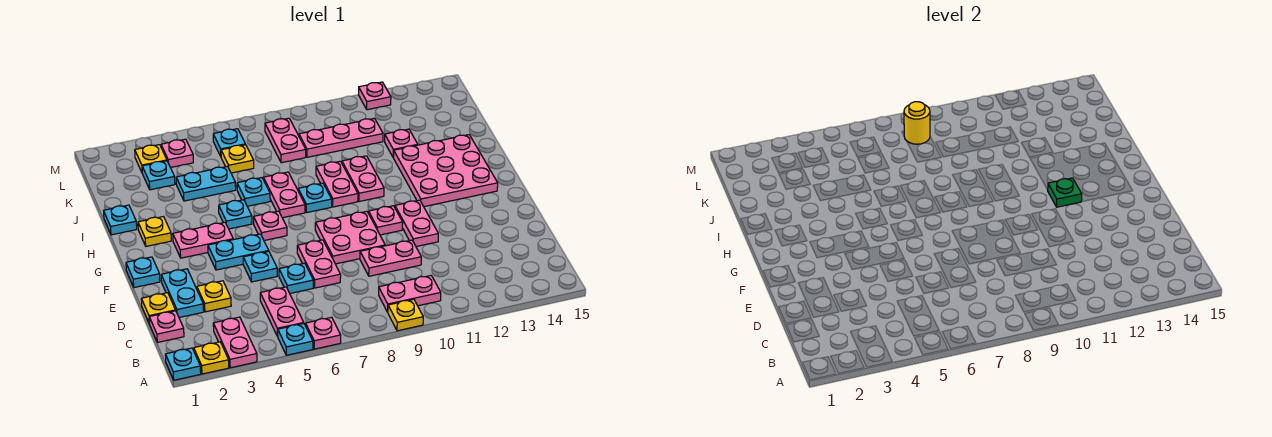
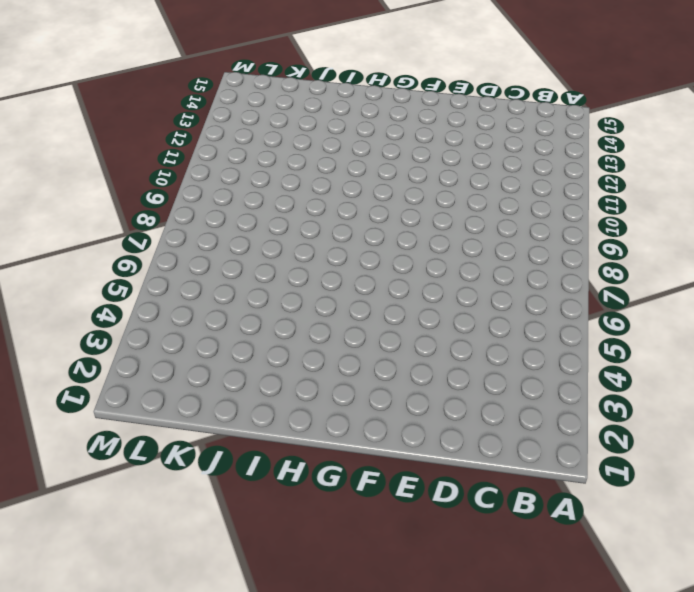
none -> cyan 1x1 plate [165,348,201,380]
none -> yellow 1x1 plate [194,342,229,374]
none -> pink 1x2 plate [213,317,257,368]
none -> cyan 1x1 plate [278,324,313,355]

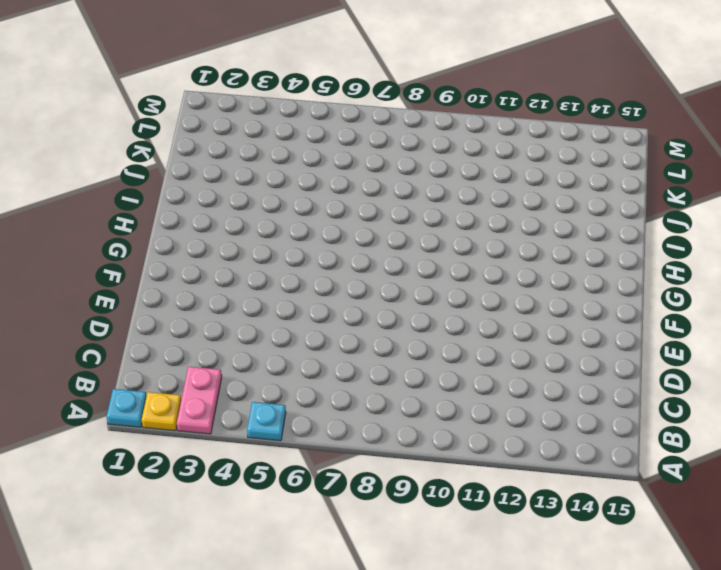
none -> pink 1x1 plate [306,317,341,349]
none -> yellow 1x1 plate [388,299,423,331]
none -> pink 1x2 plate [260,287,304,336]
none -> pink 1x2 plate [379,276,441,312]

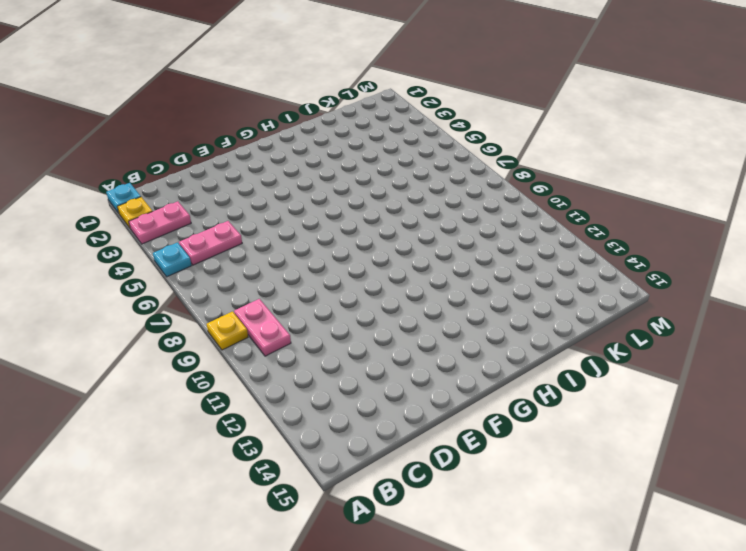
none -> pink 1x1 plate [306,317,341,349]
none -> pink 1x1 plate [149,311,184,342]
none -> yellow 1x1 plate [141,293,176,324]
none -> cyan 1x2 plate [161,269,204,317]

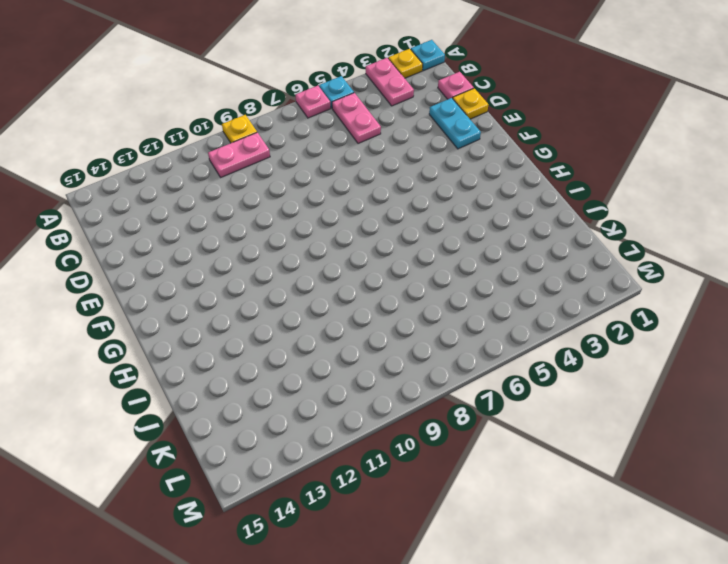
none -> yellow 1x1 plate [197,281,231,312]
none -> cyan 1x1 plate [279,263,313,293]
none -> pink 1x2 plate [297,240,341,288]
none -> pink 1x2 plate [360,240,421,276]

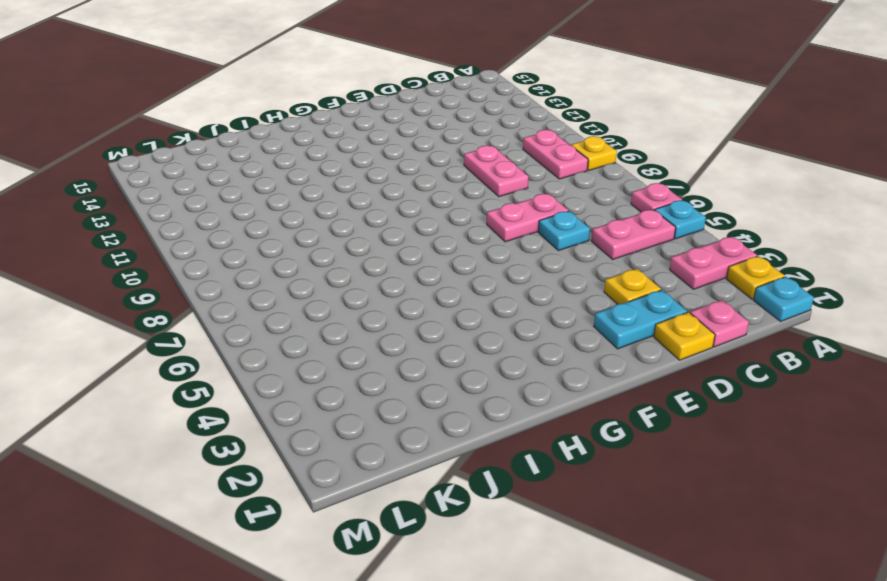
none -> cyan 1x1 plate [243,251,277,282]
none -> pink 2x2 plate [315,211,385,264]
none -> pink 1x2 plate [395,200,438,247]
none -> cyan 1x1 plate [126,257,160,288]

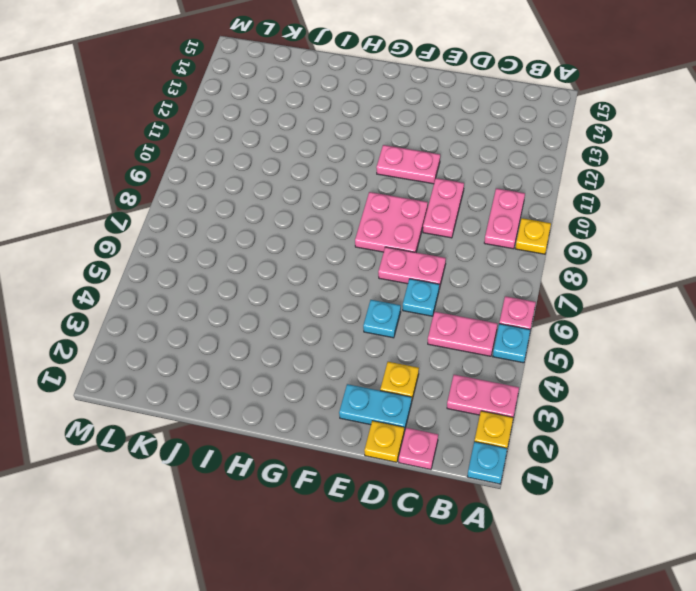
none -> cyan 1x1 plate [126,257,160,288]
none -> cyan 1x2 plate [208,234,269,270]
none -> pink 1x1 plate [369,206,403,235]
none -> pink 1x2 plate [173,223,233,258]

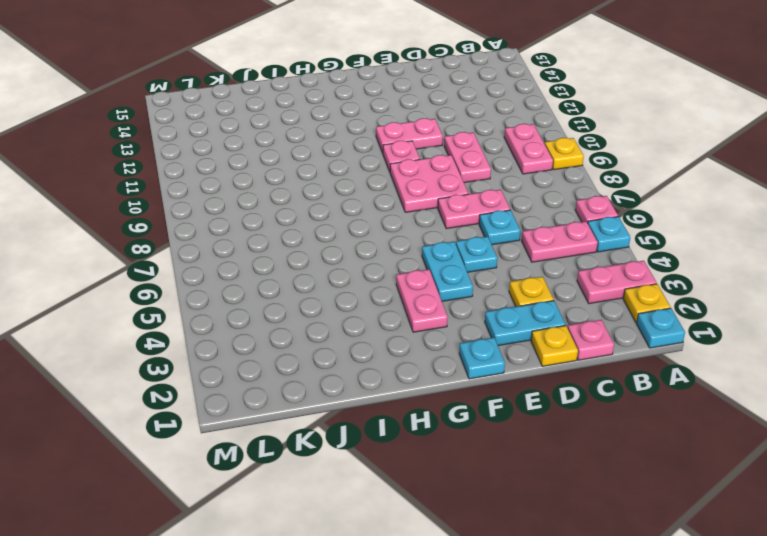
none -> pink 1x1 plate [254,211,287,240]
none -> pink 3x3 plate [394,135,498,207]
none -> yellow 1x1 plate [138,217,171,246]
none -> cyan 1x1 plate [219,200,252,229]

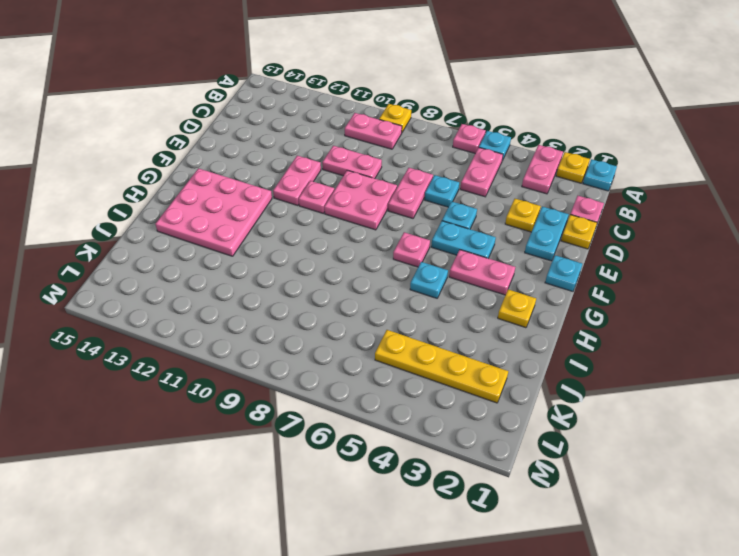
yellow 1x4 plate [375,330,508,403] -> cyan 1x1 plate [142,161,175,190]
none -> pink 1x2 plate [263,172,305,218]
none -> cyan 1x1 plate [298,183,332,213]
none -> pink 1x2 plate [316,161,358,207]
none -> pink 1x2 plate [342,156,384,202]

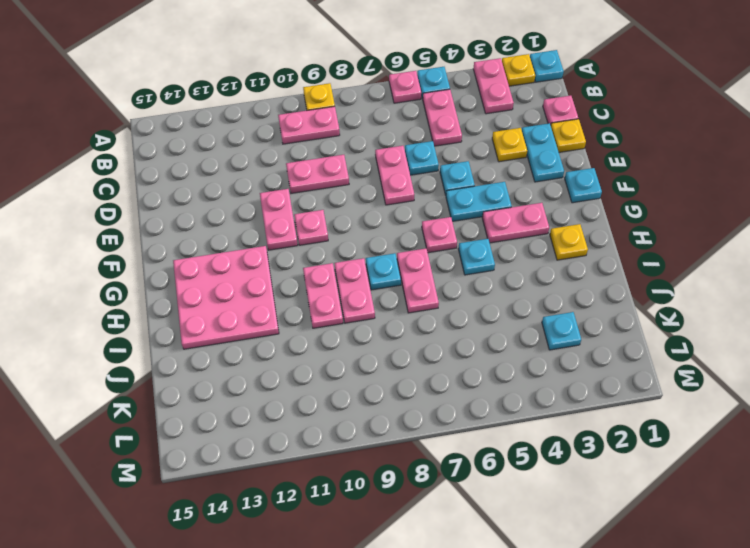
none -> pink 2x2 plate [315,211,385,264]
none -> cyan 1x1 plate [104,205,137,235]
none -> cyan 1x1 plate [237,178,270,206]
none -> cyan 1x2 plate [176,166,236,201]

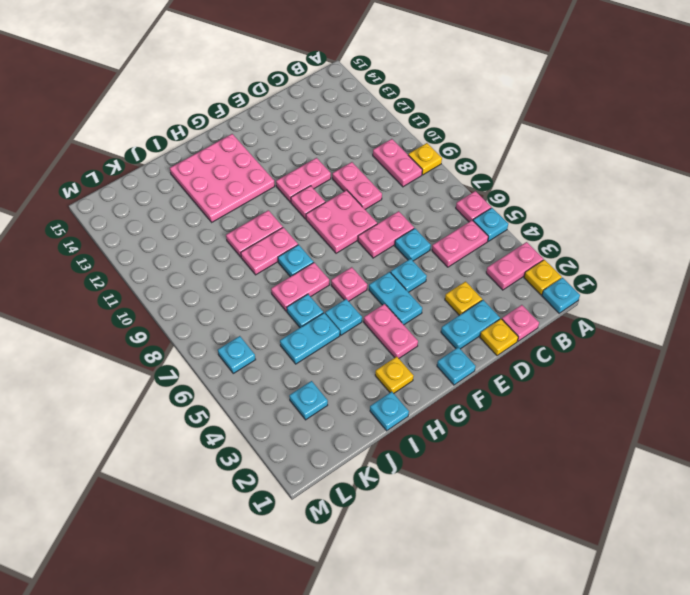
cyan 1x2 plate [280,313,340,364] -> cyan 1x2 plate turned to [176,166,236,201]
none -> pink 1x1 plate [385,129,418,158]
none -> yellow 1x1 plate [221,145,254,173]
none -> pink 1x2 plate [265,118,306,163]
none -> pink 1x3 plate [299,118,383,157]

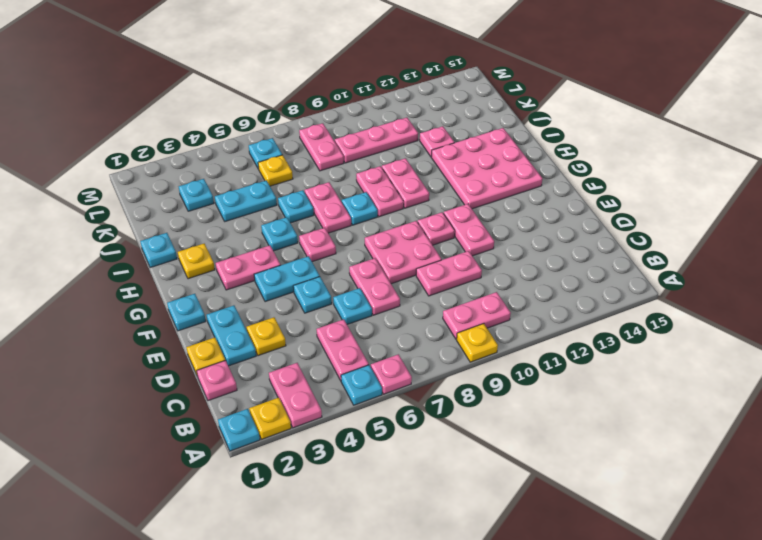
none -> yellow 1x1 plate [135,145,167,172]
none -> pink 1x1 plate [161,139,193,167]
none -> pink 1x1 plate [359,82,391,110]
none -> green 1x1 plate [1048,178,1082,207]

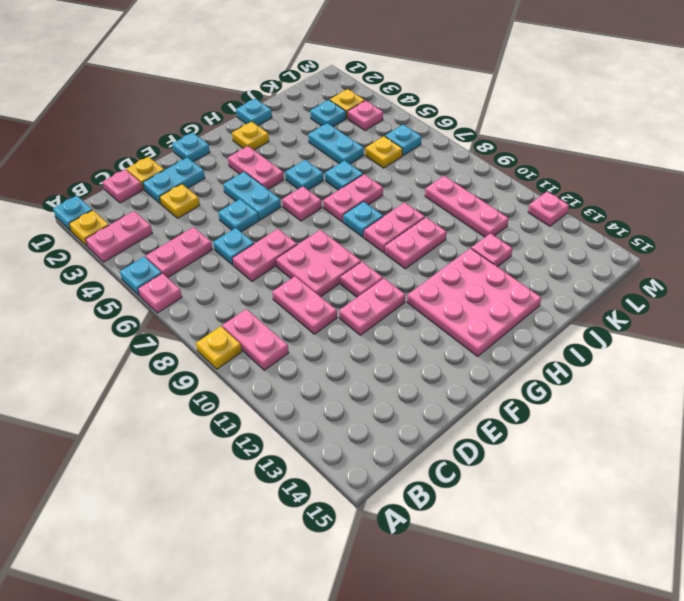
none -> pink 1x2 plate [265,118,306,163]
none -> green 1x1 plate [1048,178,1082,207]
none -> yellow 1x1 round brick [904,102,930,144]

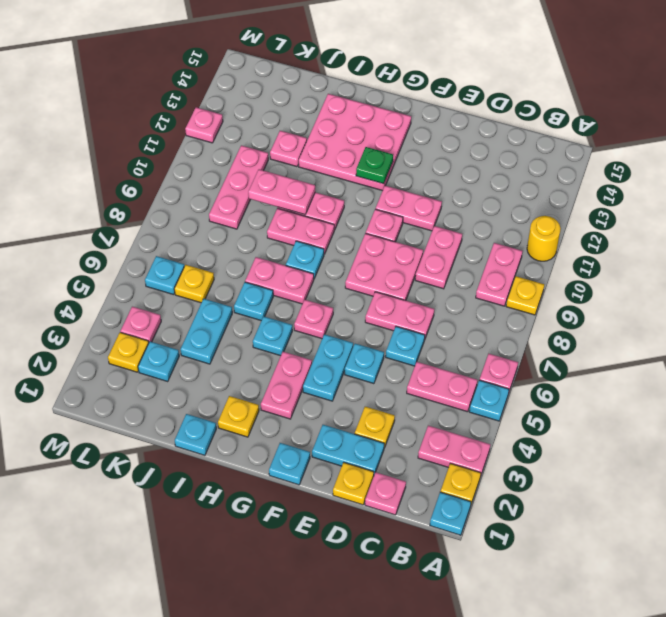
yellow 1x1 round brick [527,216,561,261] -> yellow 1x1 round brick moved to [904,102,930,144]
pink 1x2 plate [248,169,315,215] -> pink 1x2 plate moved to [265,118,306,163]

